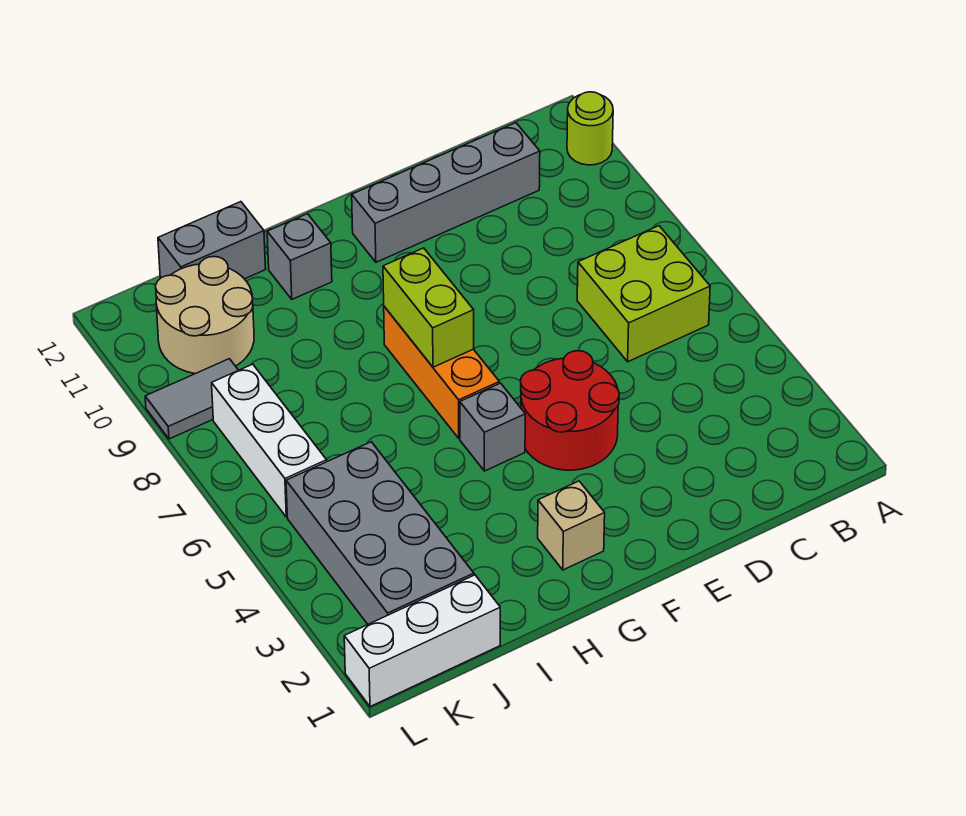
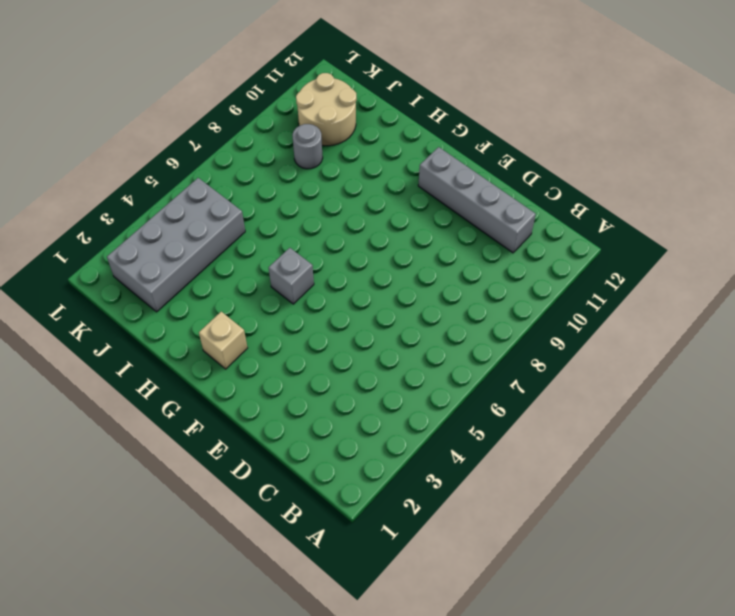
grey 1x1 round brick [292,124,323,169] -> none
none -> lime 1x1 round brick [567,92,613,165]
none -> lime 2x2 brick [577,226,710,362]
none -> red 2x2 round brick [521,351,619,470]

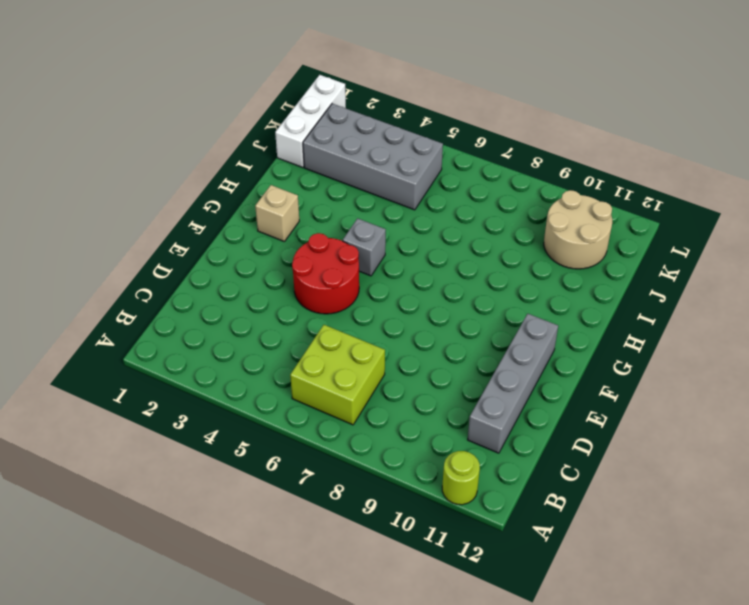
none -> orange 1x3 brick [384,307,499,439]
none -> grey 1x1 brick [267,214,332,299]
none -> grey 1x2 brick [158,202,266,279]

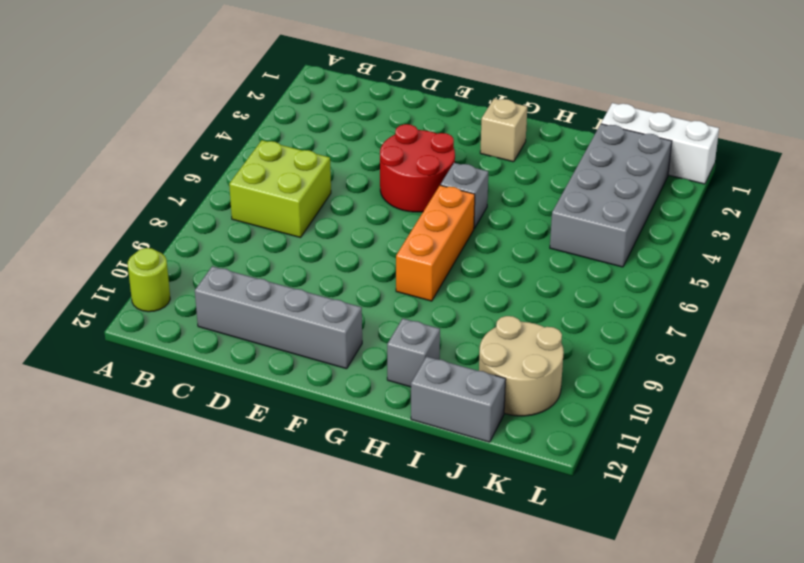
none -> white 1x3 brick [212,364,327,517]
none -> grey 1x2 tile [145,359,238,439]
none -> lime 1x2 brick [383,248,474,367]

